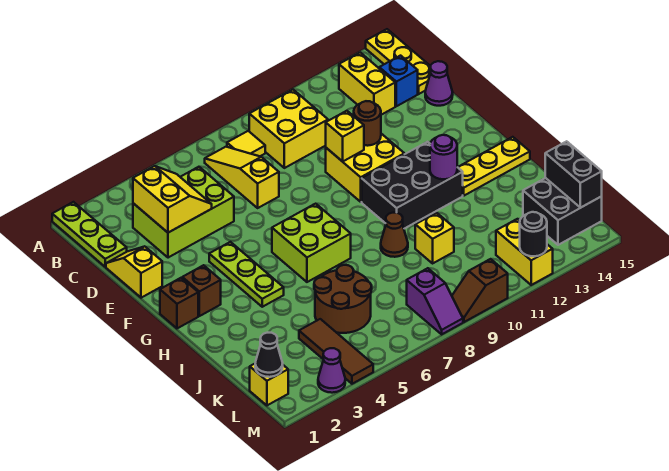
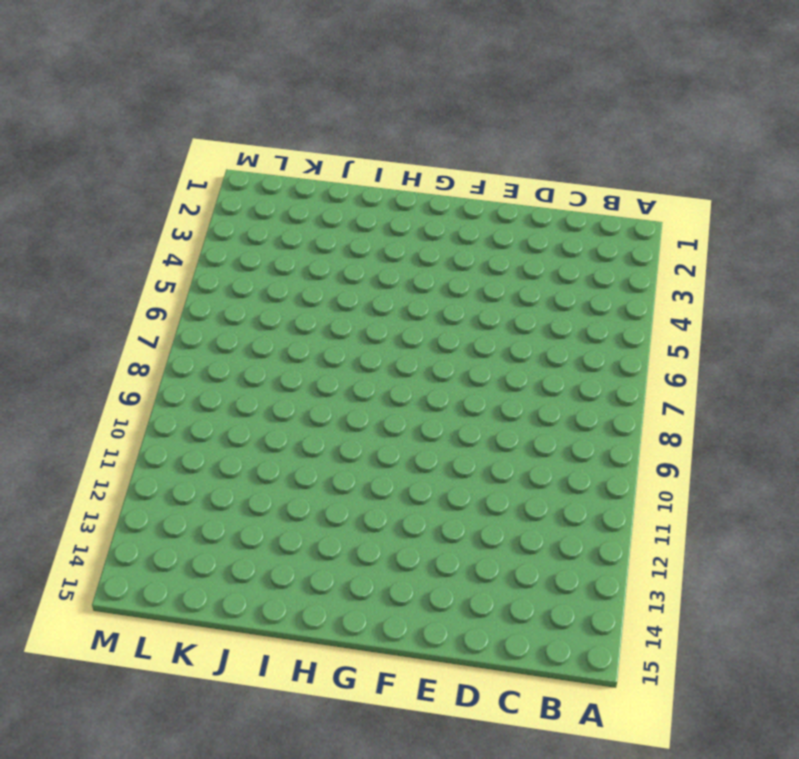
none -> lime 1x3 plate [52,202,127,267]
none -> yellow 1x3 plate [366,29,431,94]
none -> yellow 1x3 slope [205,147,279,208]
none -> yellow 1x1 tile [227,131,265,156]

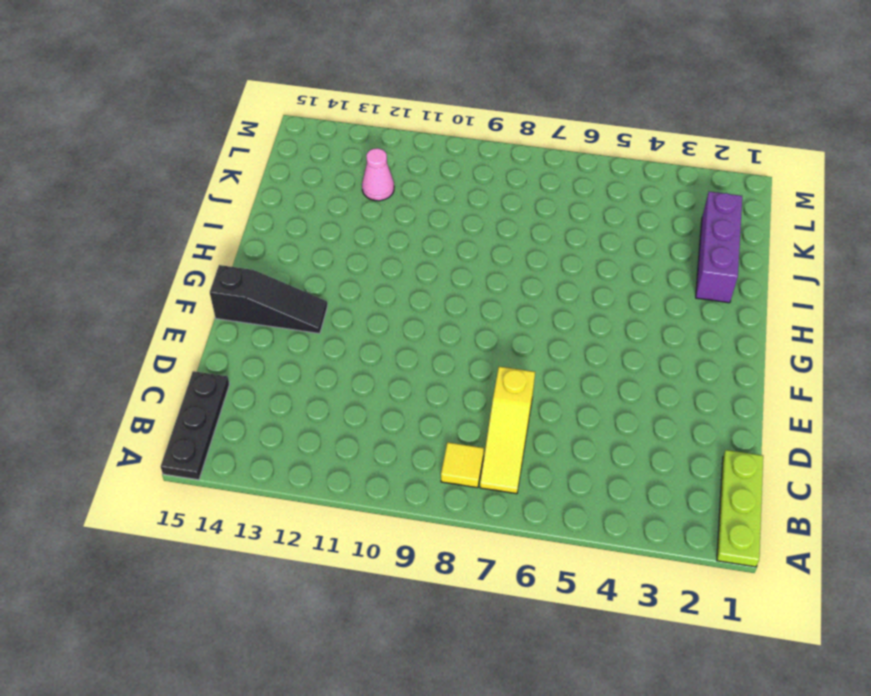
black 1x3 plate [161,371,230,480] -> yellow 1x3 plate [366,29,431,94]
black 1x3 slope [210,265,328,334] -> none
purple 1x3 brick [696,192,742,303] -> none
pink 1x1 cone [362,148,394,201] -> none
none -> yellow 2x2 brick [249,90,328,168]
none -> yellow 1x2 brick [339,53,395,115]
none -> lime 2x3 brick [133,167,234,258]
none -> blue 1x1 brick [379,56,418,106]

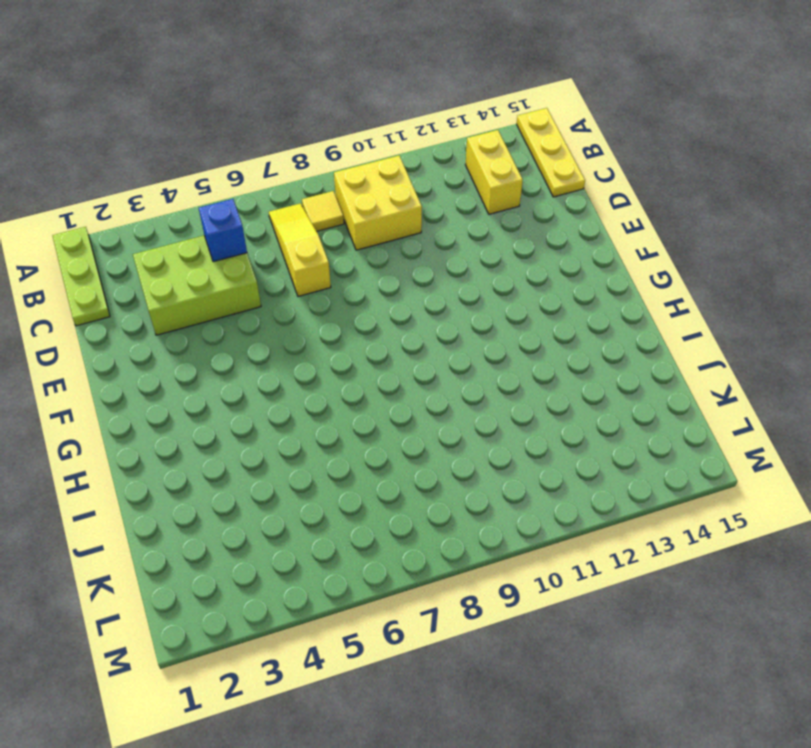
blue 1x1 brick [199,199,247,262] -> blue 1x1 brick moved to [379,56,418,106]
none -> yellow 1x2 slope [106,246,162,298]
none -> purple 1x1 cone [425,61,453,106]
none -> yellow 2x2 brick [326,134,404,202]
none -> lime 1x3 plate [209,242,284,307]

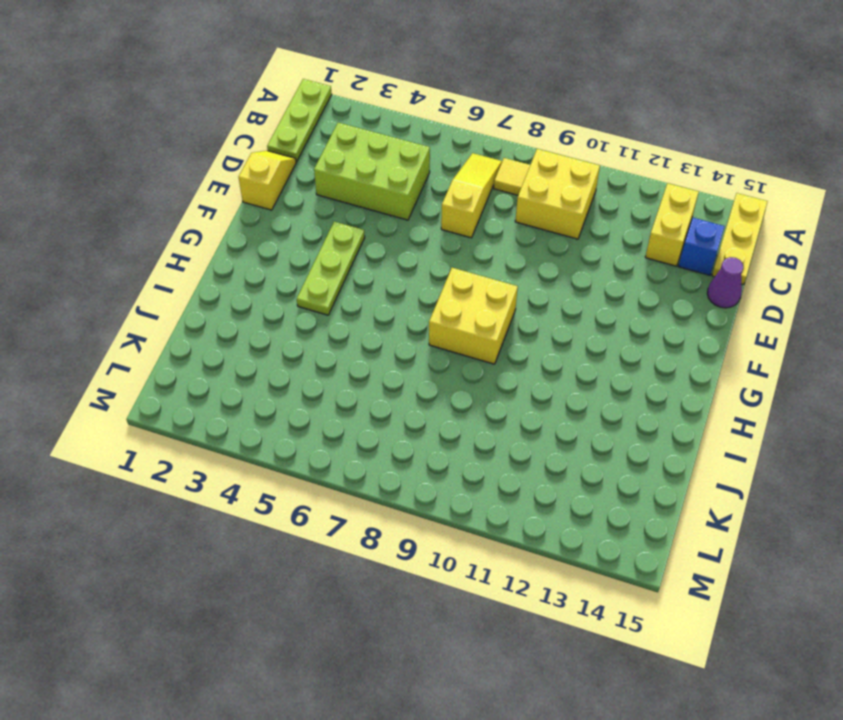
yellow 2x2 brick [429,268,518,364] -> yellow 2x2 brick moved to [326,134,404,202]
none -> brown 1x1 brick [160,278,198,328]
none -> brown 1x1 brick [182,265,221,316]
none -> lime 2x2 brick [272,204,351,282]
none -> black 2x3 brick [362,142,463,229]

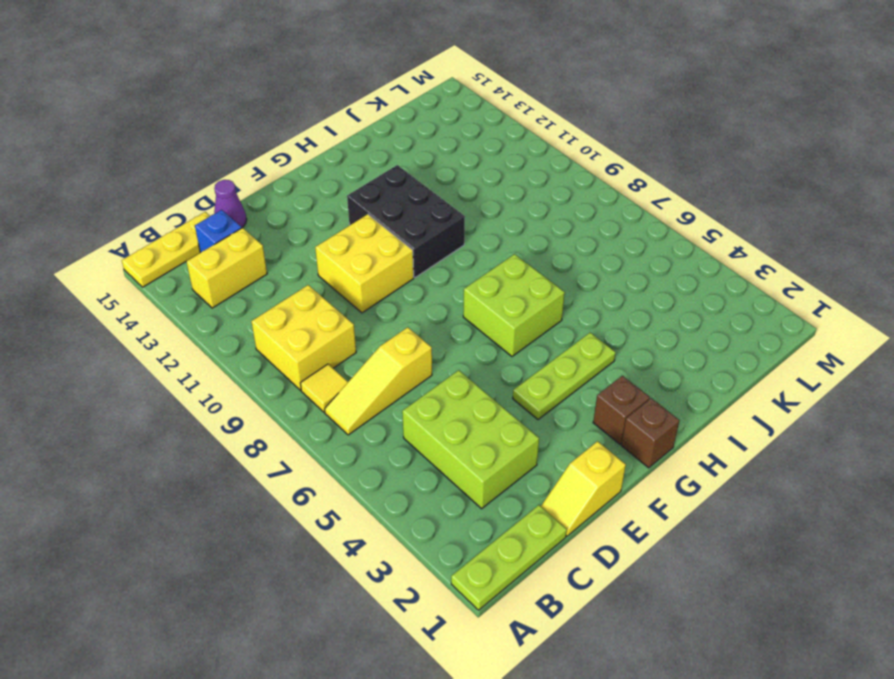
none -> yellow 1x3 plate [458,137,530,196]
none -> brown 1x1 cone [381,213,408,257]
none -> brown 2x2 round brick [314,265,372,333]
none -> yellow 1x1 brick [415,213,454,263]

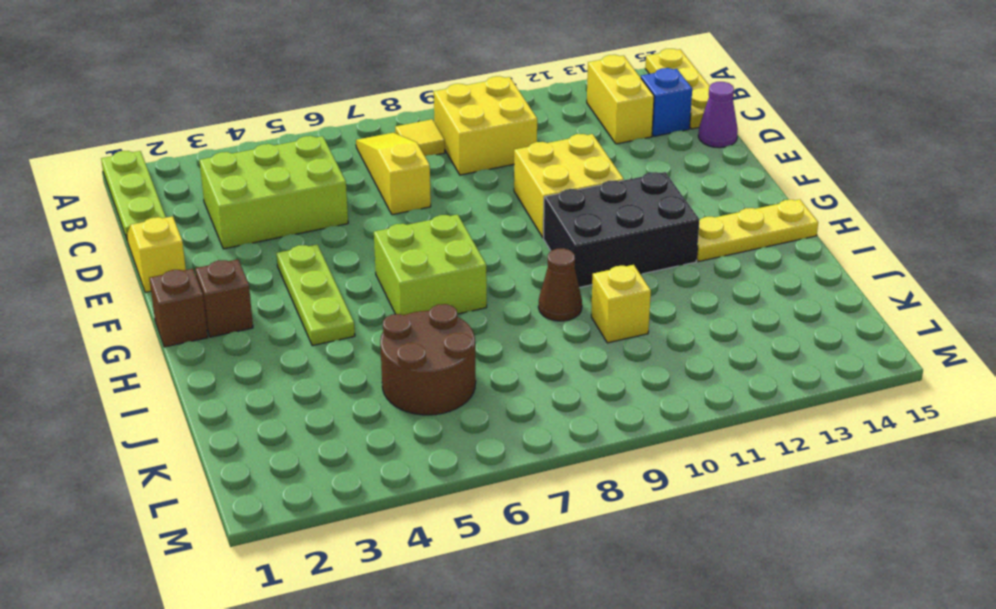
none -> brown 1x3 tile [299,319,373,384]
none -> black 2x2 brick [523,178,602,245]
none -> yellow 1x1 brick [250,364,288,405]
none -> purple 1x2 slope [407,268,463,334]

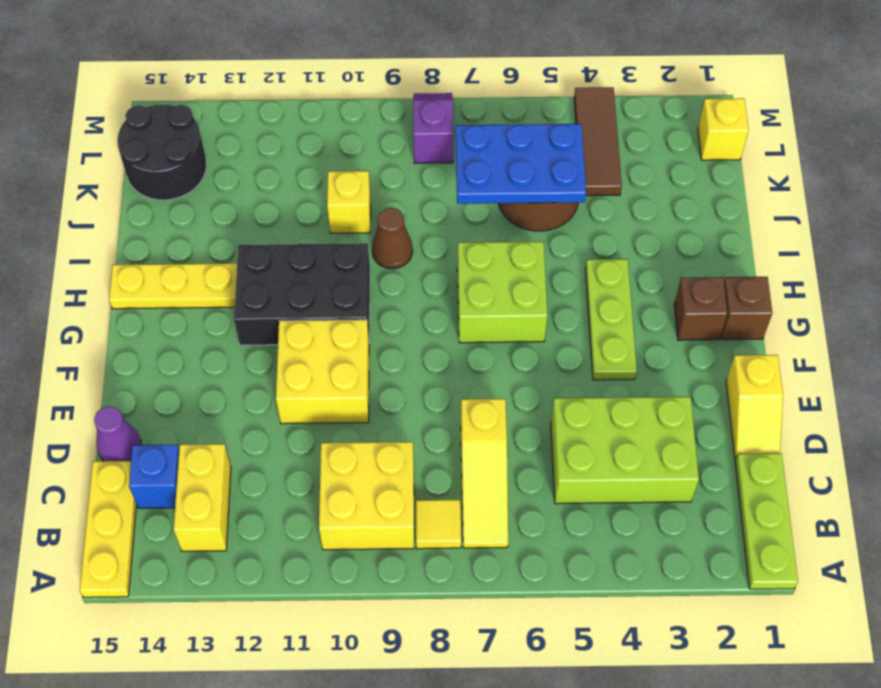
blue 2x3 plate [456,124,586,204] -> none
black 2x2 round brick [117,104,207,200] -> black 2x2 brick [523,178,602,245]
none -> yellow 1x2 brick [496,219,553,285]
none -> purple 1x1 cone [318,348,345,393]
none -> brown 1x2 slope [452,259,508,322]
none -> yellow 2x2 slope [133,166,212,233]

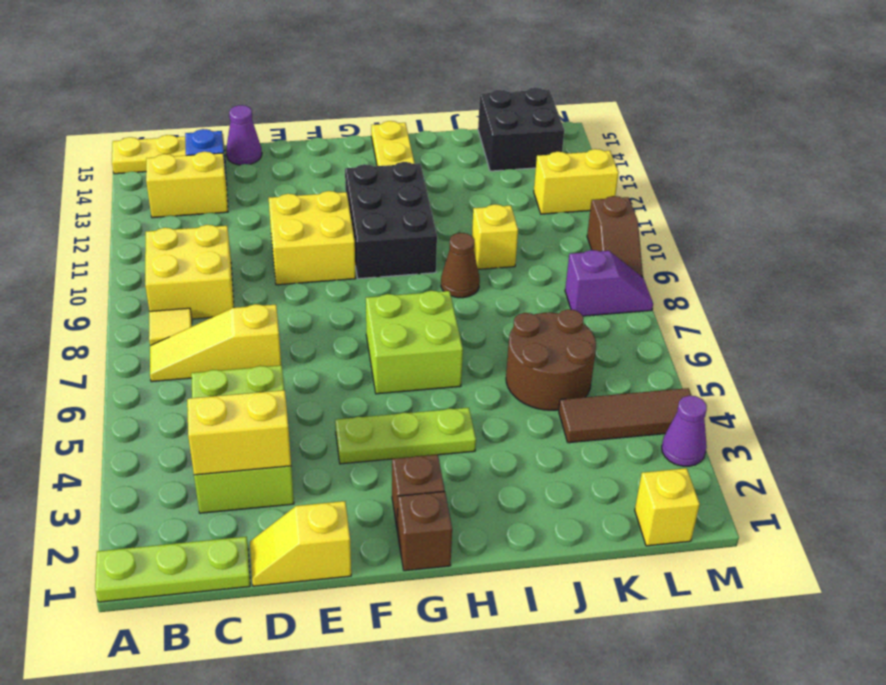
none -> yellow 1x1 brick [326,111,364,162]
none -> brown 1x1 round brick [354,101,381,146]
none -> purple 1x1 round brick [430,135,457,179]
none -> black 1x2 brick [545,141,602,208]

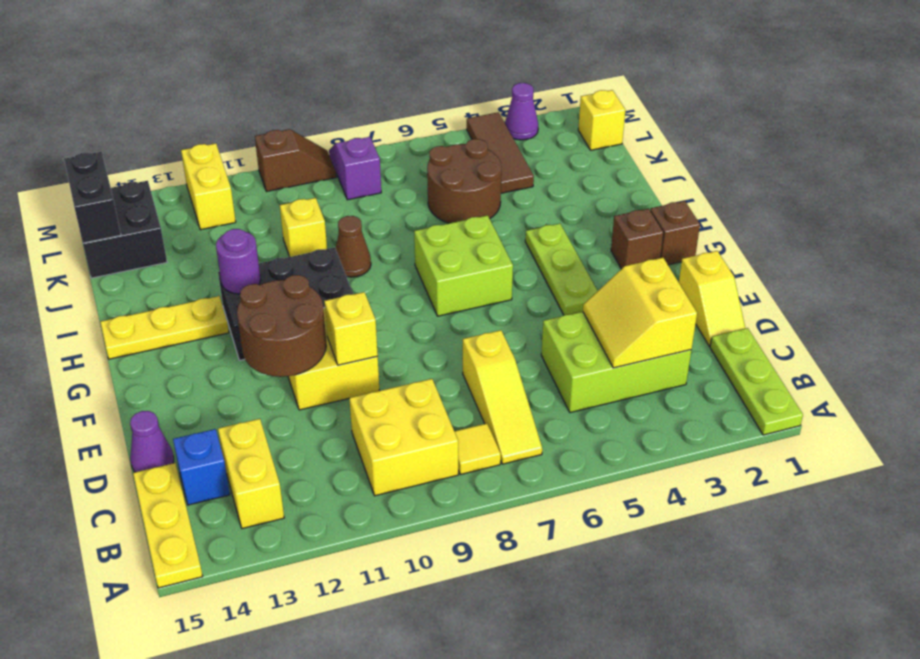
brown 2x2 round brick [237,275,326,377] -> brown 1x1 round brick [354,101,381,146]
none -> black 1x1 cone [255,333,283,377]
none -> black 1x1 round brick [520,212,547,256]

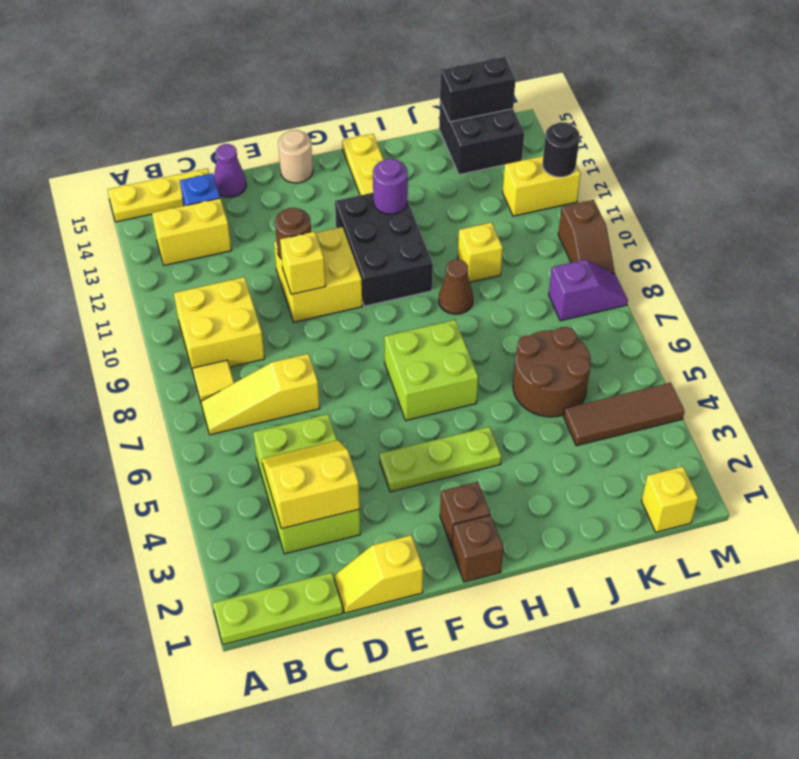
tan 1x1 round brick [278,130,313,183] -> none
none -> purple 1x1 cone [318,348,345,393]
none -> black 1x1 cone [255,333,283,377]

